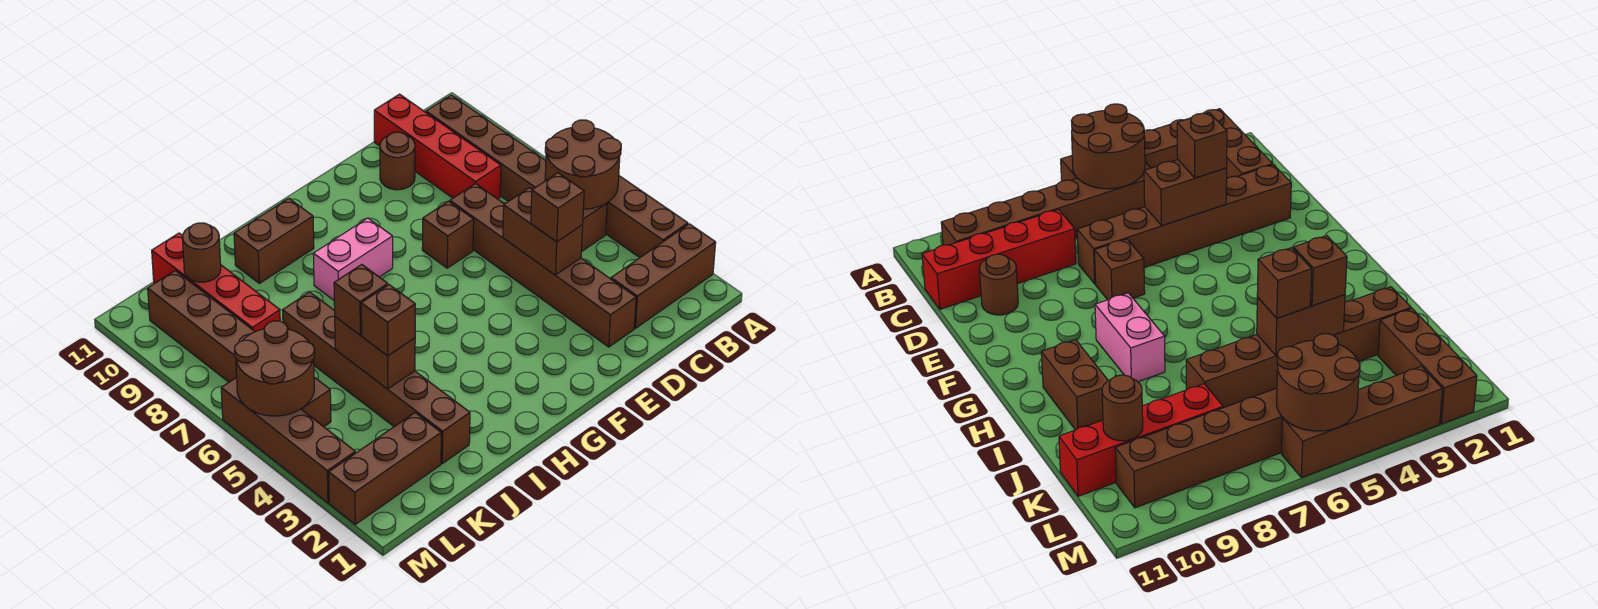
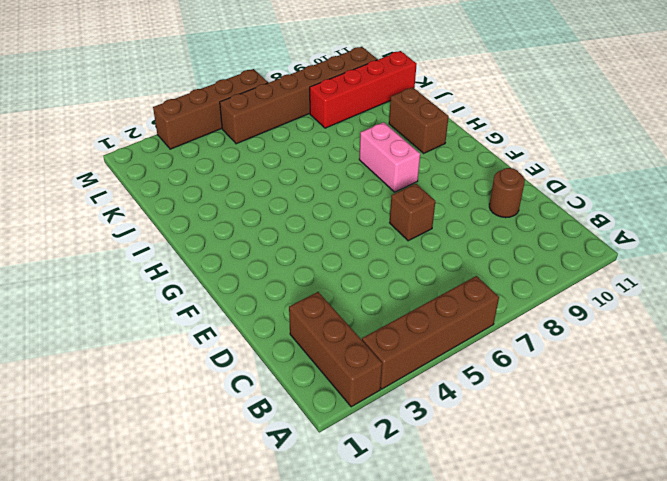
none -> brown 1x6 brick [426,95,607,252]
none -> red 1x4 brick [374,94,501,199]
none -> brown 1x6 brick [450,183,636,347]

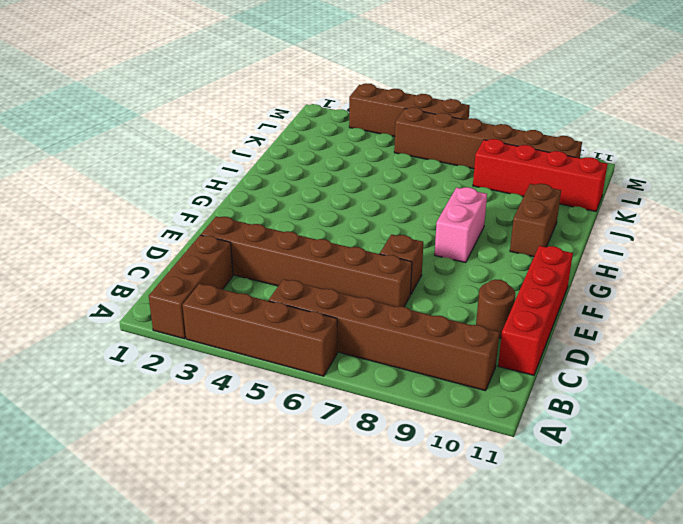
red 1x4 brick [498,246,573,375] -> red 1x4 brick turned to [374,94,501,199]
none -> brown 1x6 brick [283,292,470,463]
none -> brown 1x3 brick [329,413,441,524]
none -> brown 2x2 round brick [545,120,621,209]

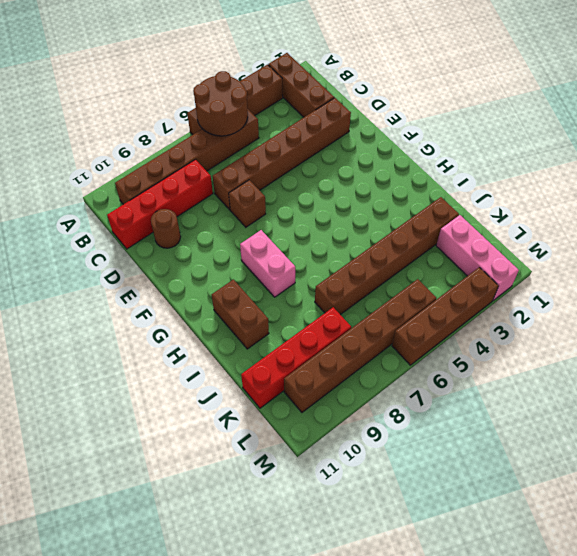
pink 1x3 brick [436,215,519,301] -> brown 1x3 brick [329,413,441,524]
none -> brown 1x2 brick [503,188,583,275]
none -> brown 1x2 brick [335,317,415,389]
none -> brown 1x1 round brick [182,223,221,282]

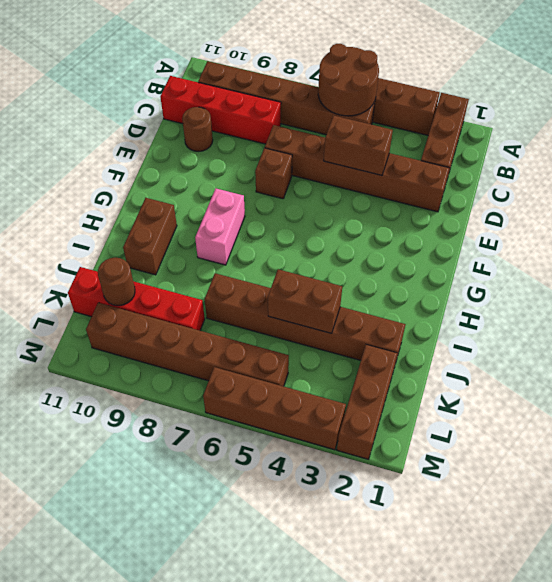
none -> brown 2x2 round brick [234,321,315,416]
none -> brown 1x1 brick [531,173,584,242]
none -> brown 1x1 brick [361,285,415,356]

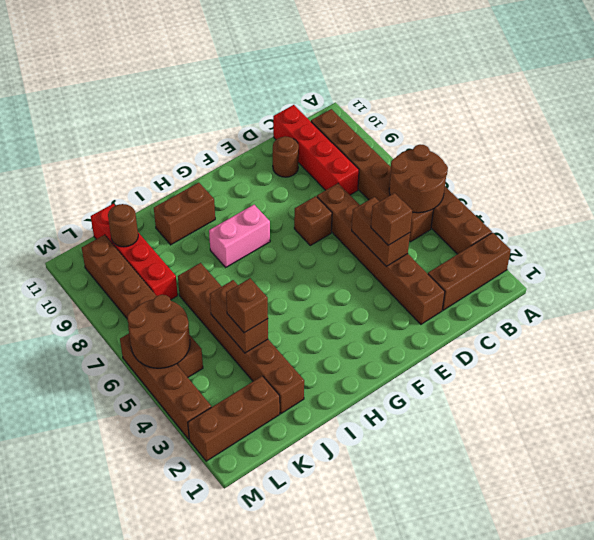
none -> brown 1x1 brick [334,264,388,335]

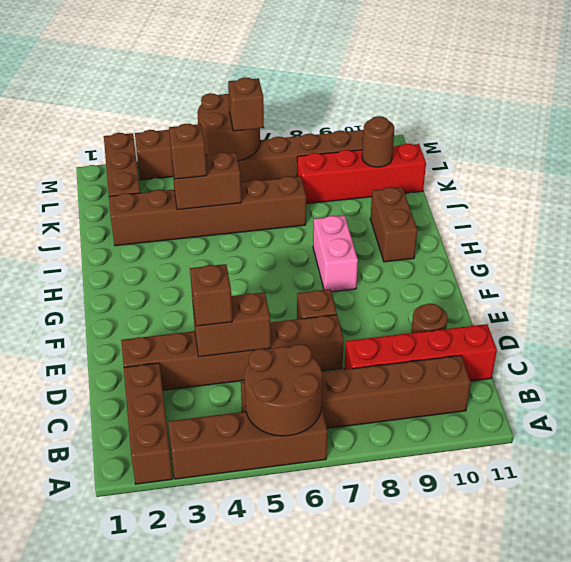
brown 1x1 brick [228,77,264,131] -> brown 1x1 brick moved to [334,264,388,335]

